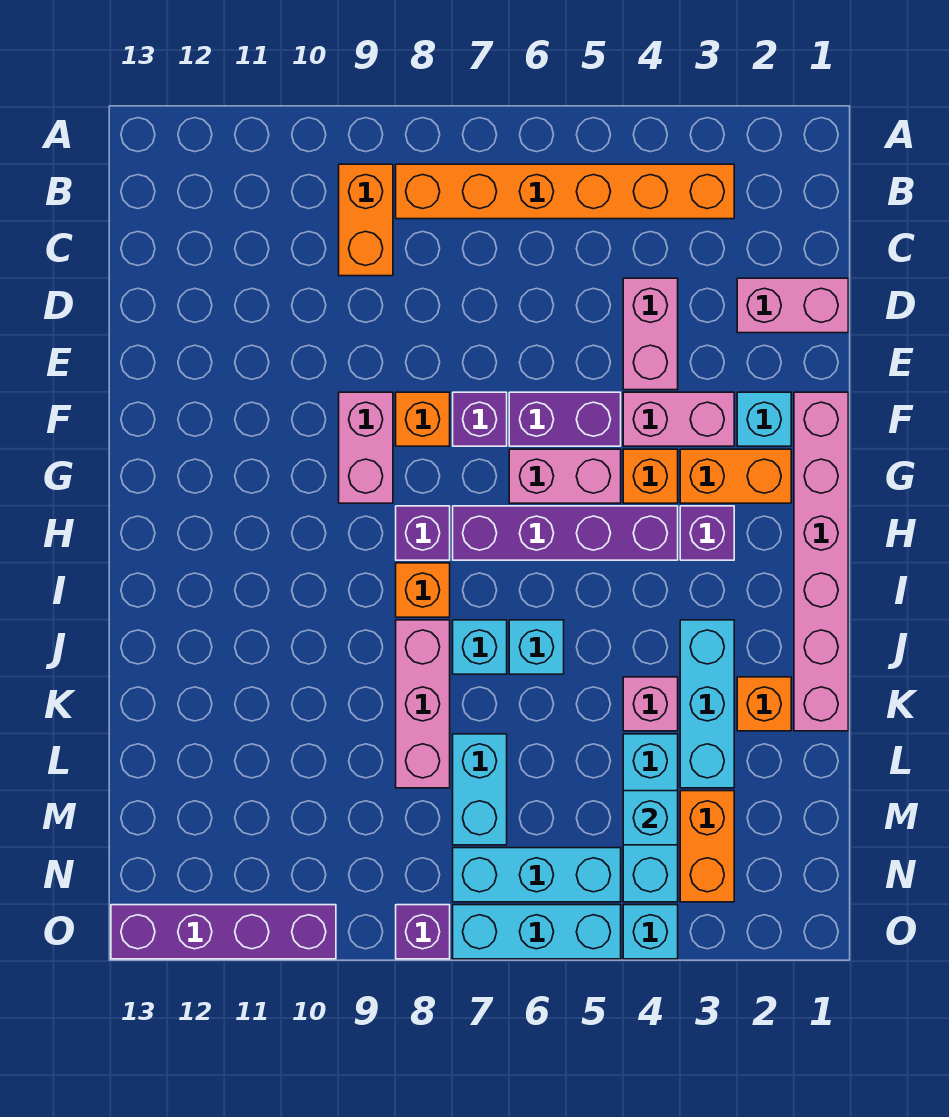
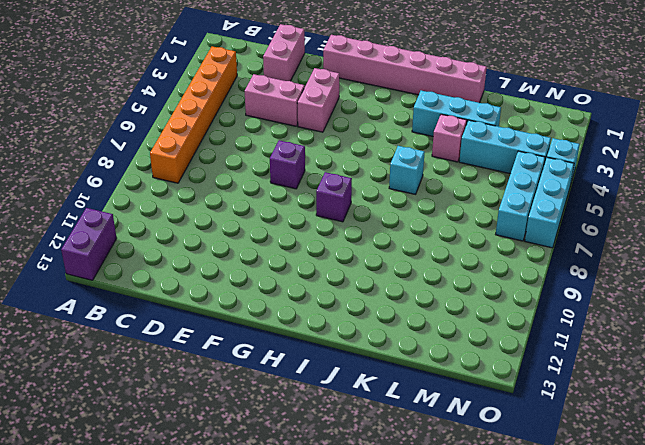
purple 1x2 brick [61,208,117,280] -> purple 1x2 brick moved to [509,392,621,446]
none -> orange 1x2 brick [339,164,393,276]
none -> cyan 1x1 brick [737,392,791,446]
none -> orange 1x1 brick [396,392,450,446]
none -> pink 1x2 brick [339,392,393,503]

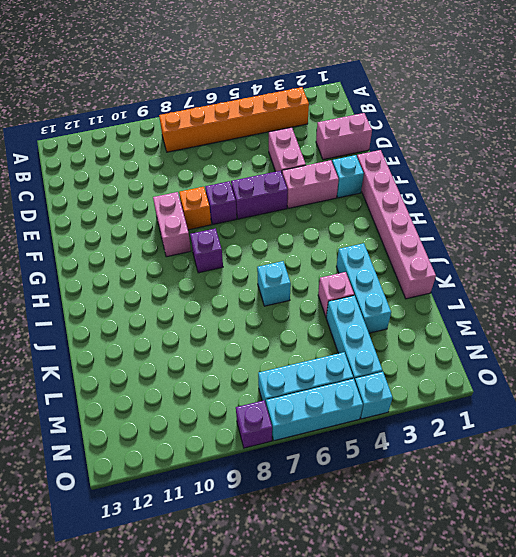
none -> orange 1x2 brick [339,164,393,276]
none -> orange 1x2 brick [680,449,791,503]
none -> orange 1x1 brick [623,449,678,503]
none -> pink 1x2 brick [509,449,621,503]

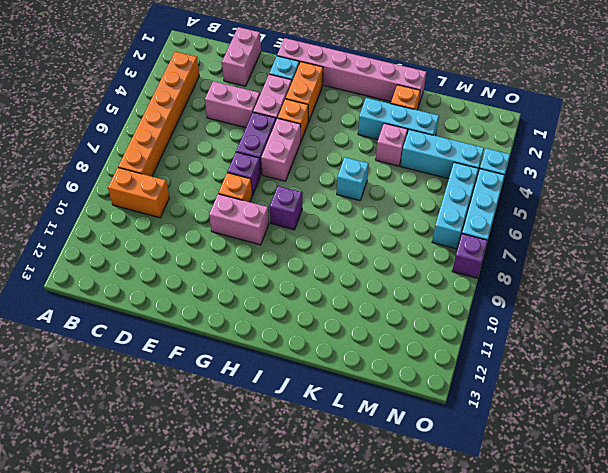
none -> purple 1x1 brick [680,506,734,560]
none -> purple 1x4 brick [453,506,678,560]
none -> orange 1x1 brick [396,563,450,617]
none -> cyan 1x1 brick [453,620,507,674]

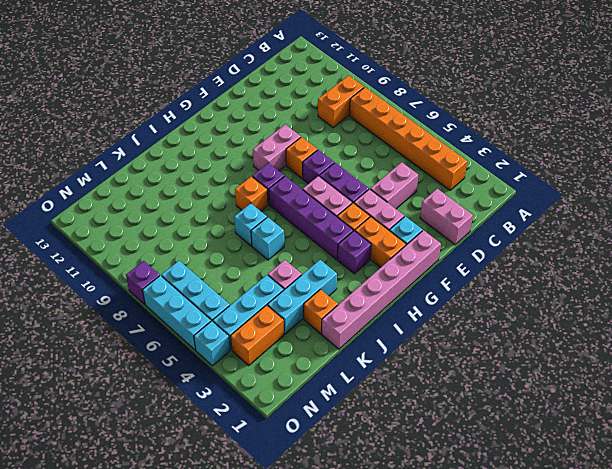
none -> pink 1x3 brick [396,620,450,788]
none -> cyan 1x2 brick [453,734,507,845]
none -> purple 1x4 brick [111,905,336,959]
none -> cyan 1x1 brick [623,791,678,845]

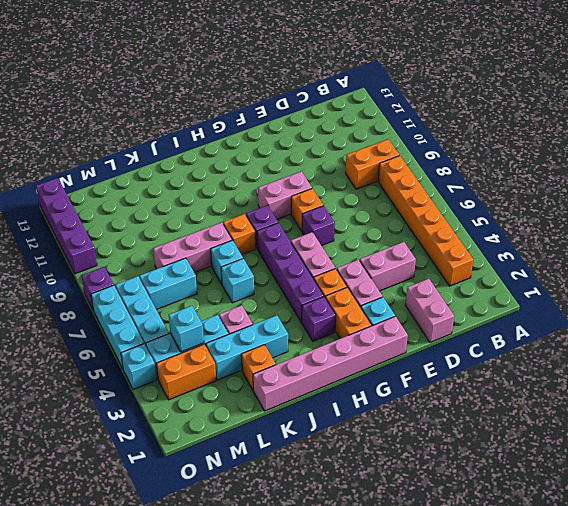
none -> purple 1x2 brick [509,392,621,446]

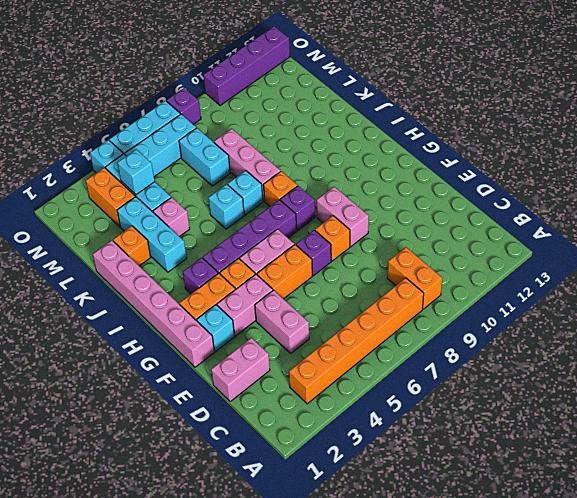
orange 1x2 brick [257,245,312,299] -> purple 1x2 brick [509,392,621,446]

